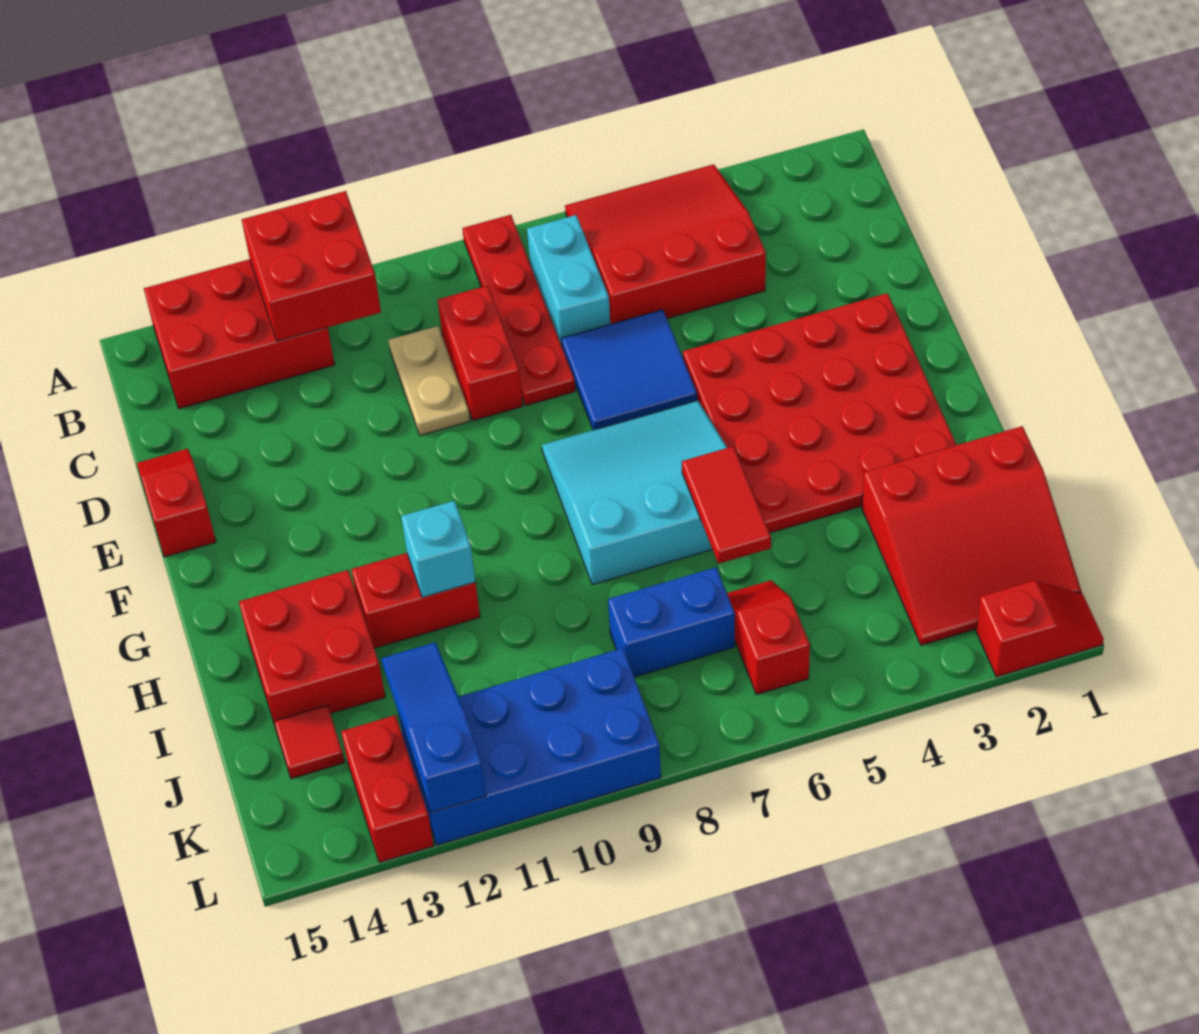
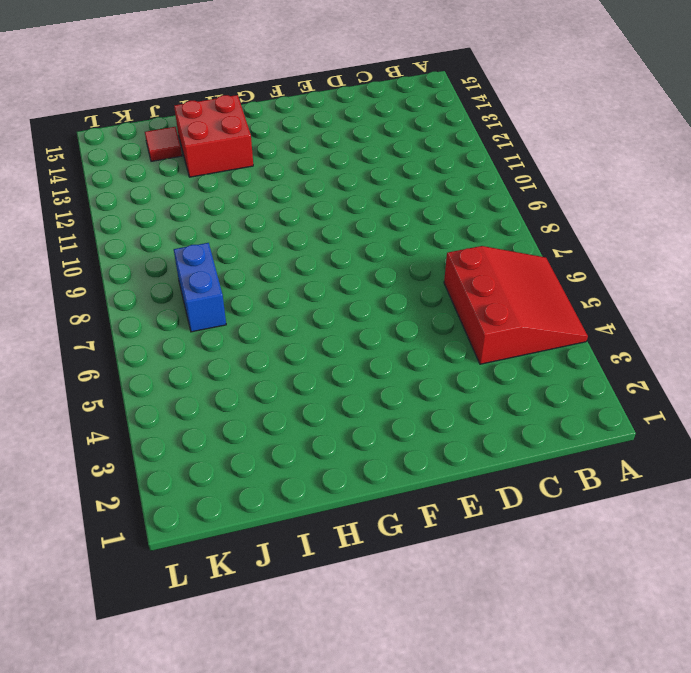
none -> red 1x4 plate [462,215,575,406]
none -> red 2x3 brick [144,259,334,409]
none -> cyan 1x2 brick [527,215,610,346]

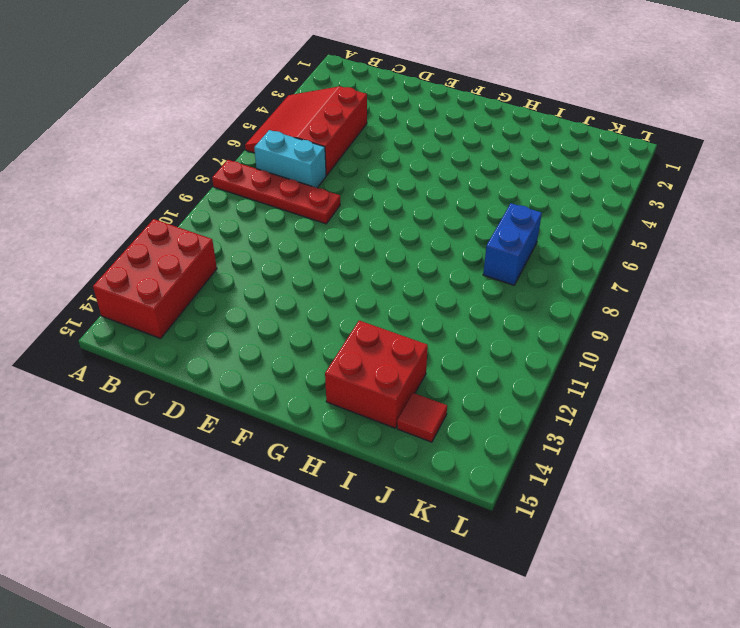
none -> red 1x2 brick [438,286,523,420]
none -> tan 1x2 plate [389,326,470,435]
none -> blue 2x2 tile [561,310,697,430]

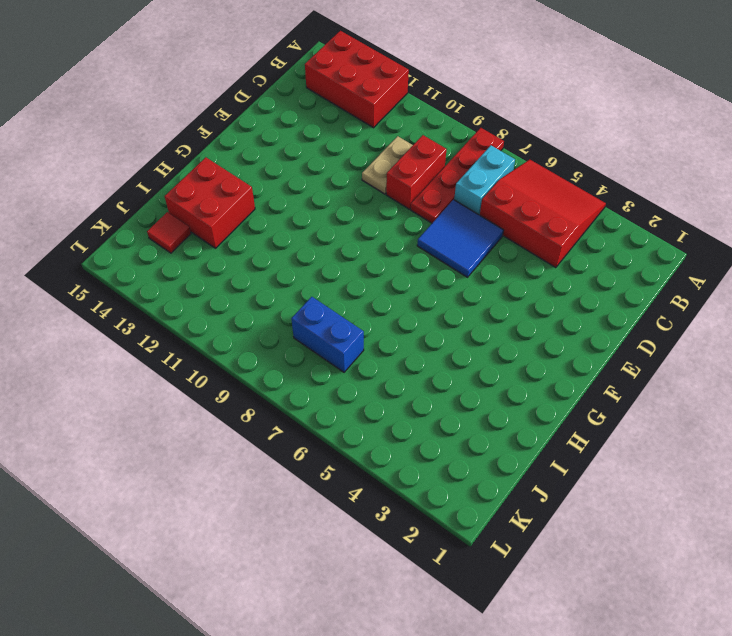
none -> red 1x2 slope [137,449,216,557]
none -> red 4x4 plate [683,293,956,533]
none -> cyan 3x3 slope [542,400,727,585]

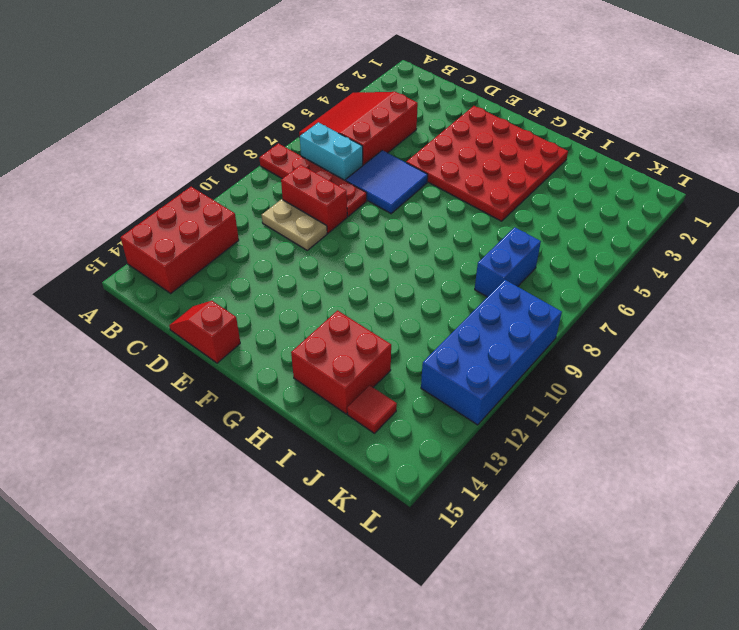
none -> cyan 3x3 slope [542,400,727,585]
none -> red 1x2 brick [351,553,480,648]
none -> red 3x3 slope [862,426,1081,645]

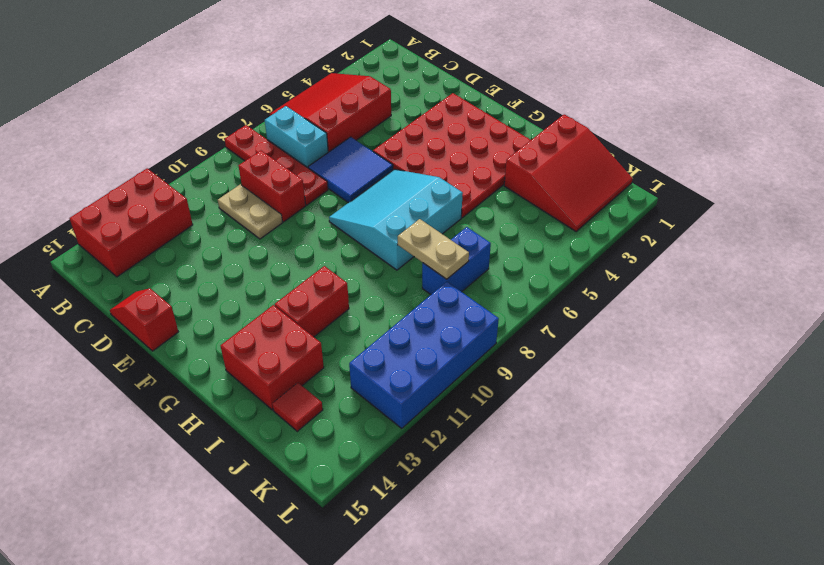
tan 1x2 plate [398,219,469,279] -> none
none -> red 1x2 slope [727,580,810,694]
none -> red 1x2 brick [341,715,434,863]
none -> red 1x2 slope [976,581,1103,677]

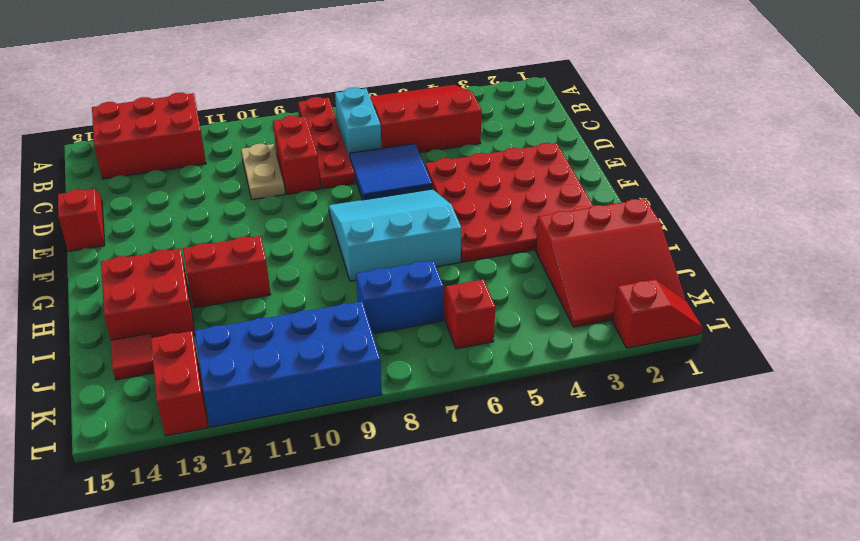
none -> red 2x2 brick [242,191,381,341]
none -> red 1x2 tile [682,446,771,564]
none -> cyan 1x1 brick [401,501,475,597]

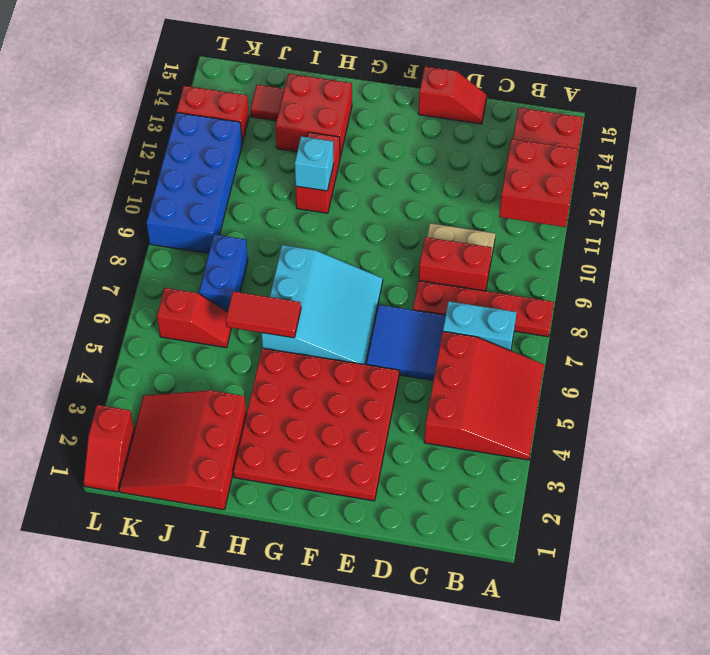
none -> blue 1x3 slope [381,643,486,813]

